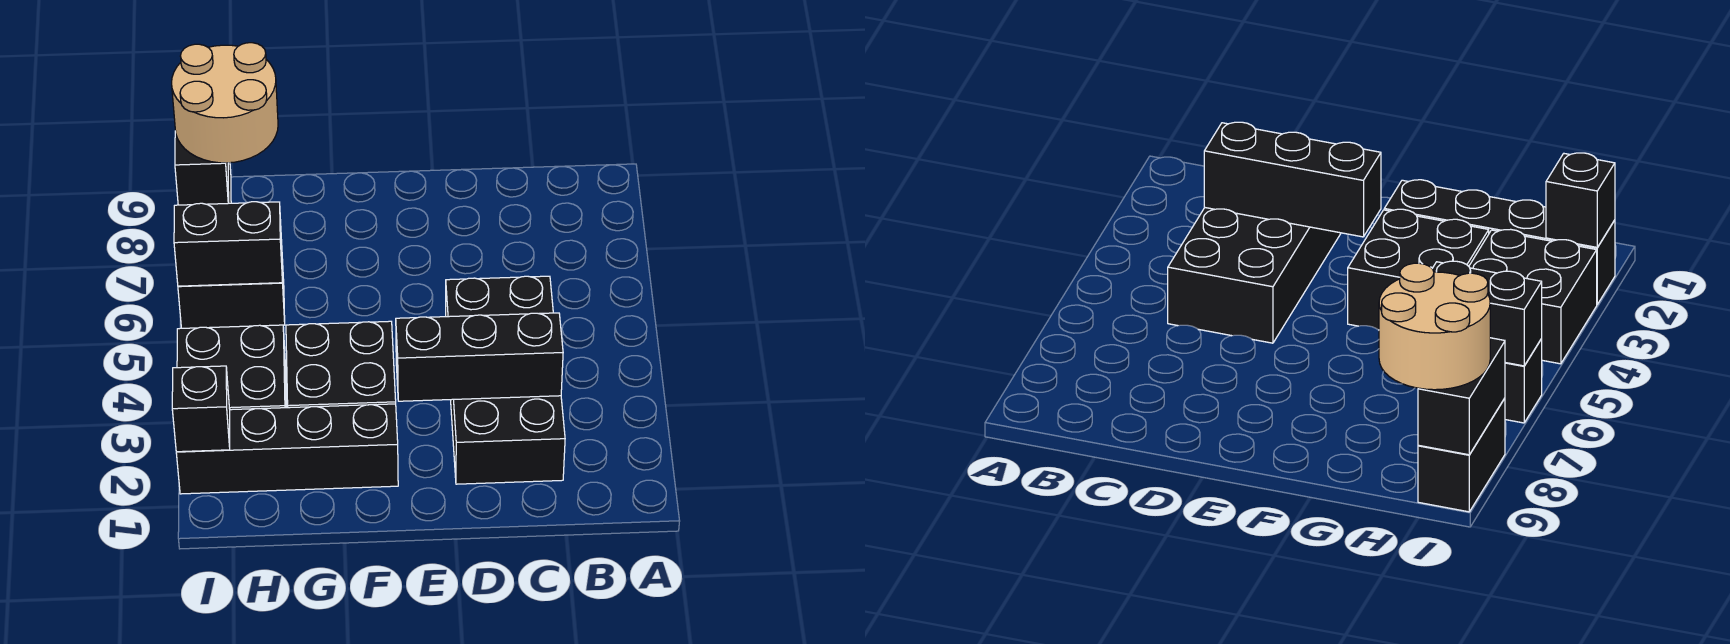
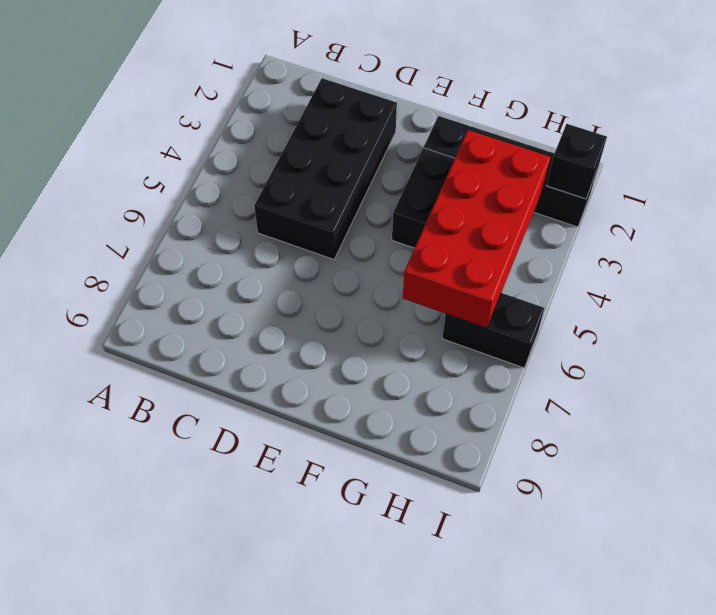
red 2x4 brick [403,130,551,328] -> black 1x2 brick [174,202,283,286]
none -> black 2x2 brick [177,325,286,410]
none -> black 1x2 brick [1418,398,1505,512]

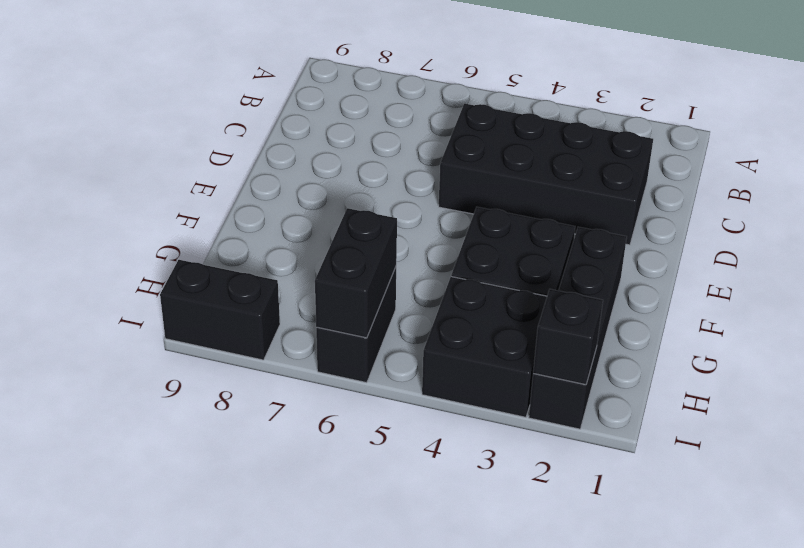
none -> black 1x3 brick [396,313,563,401]
none -> black 1x2 brick [175,131,229,205]

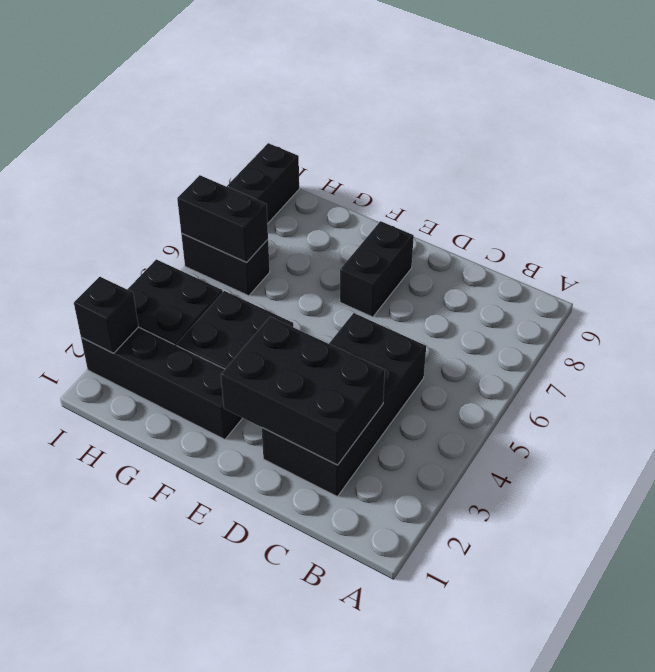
black 2x3 brick [221,317,385,465] -> black 1x3 brick [396,313,563,401]
black 1x2 brick [340,221,414,317] -> black 1x2 brick moved to [175,131,229,205]
none -> tan 2x2 round brick [172,43,278,163]

